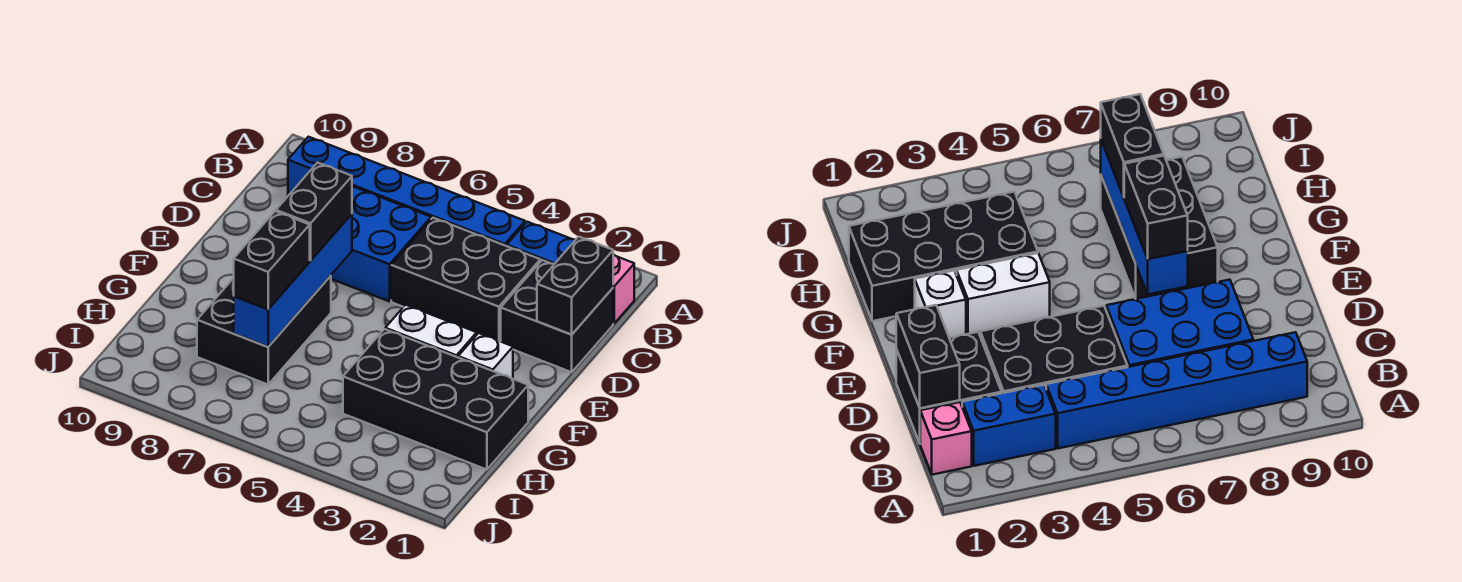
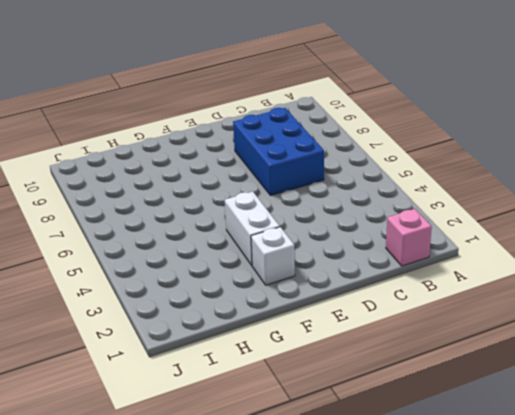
none -> blue 1x2 brick [507,222,575,264]
none -> blue 1x6 brick [288,137,525,246]
none -> black 2x2 brick [501,260,613,372]

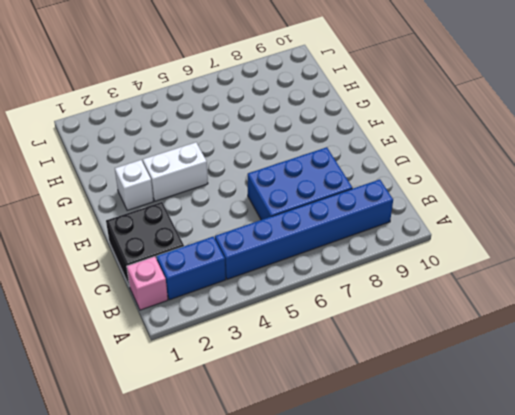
none -> black 2x3 brick [391,218,540,341]
none -> black 2x3 brick [197,276,331,384]
none -> black 2x4 brick [343,329,528,470]

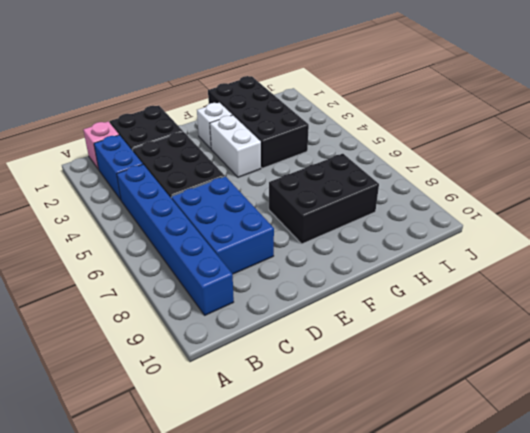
none -> black 1x2 brick [537,237,613,334]
none -> blue 1x4 brick [234,214,352,347]
none -> black 1x2 brick [276,163,352,261]

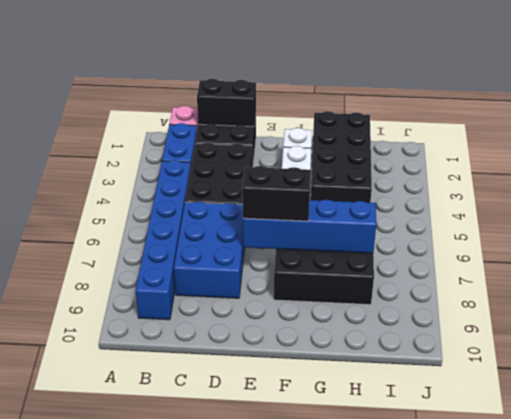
none -> black 1x2 brick [234,211,310,309]

